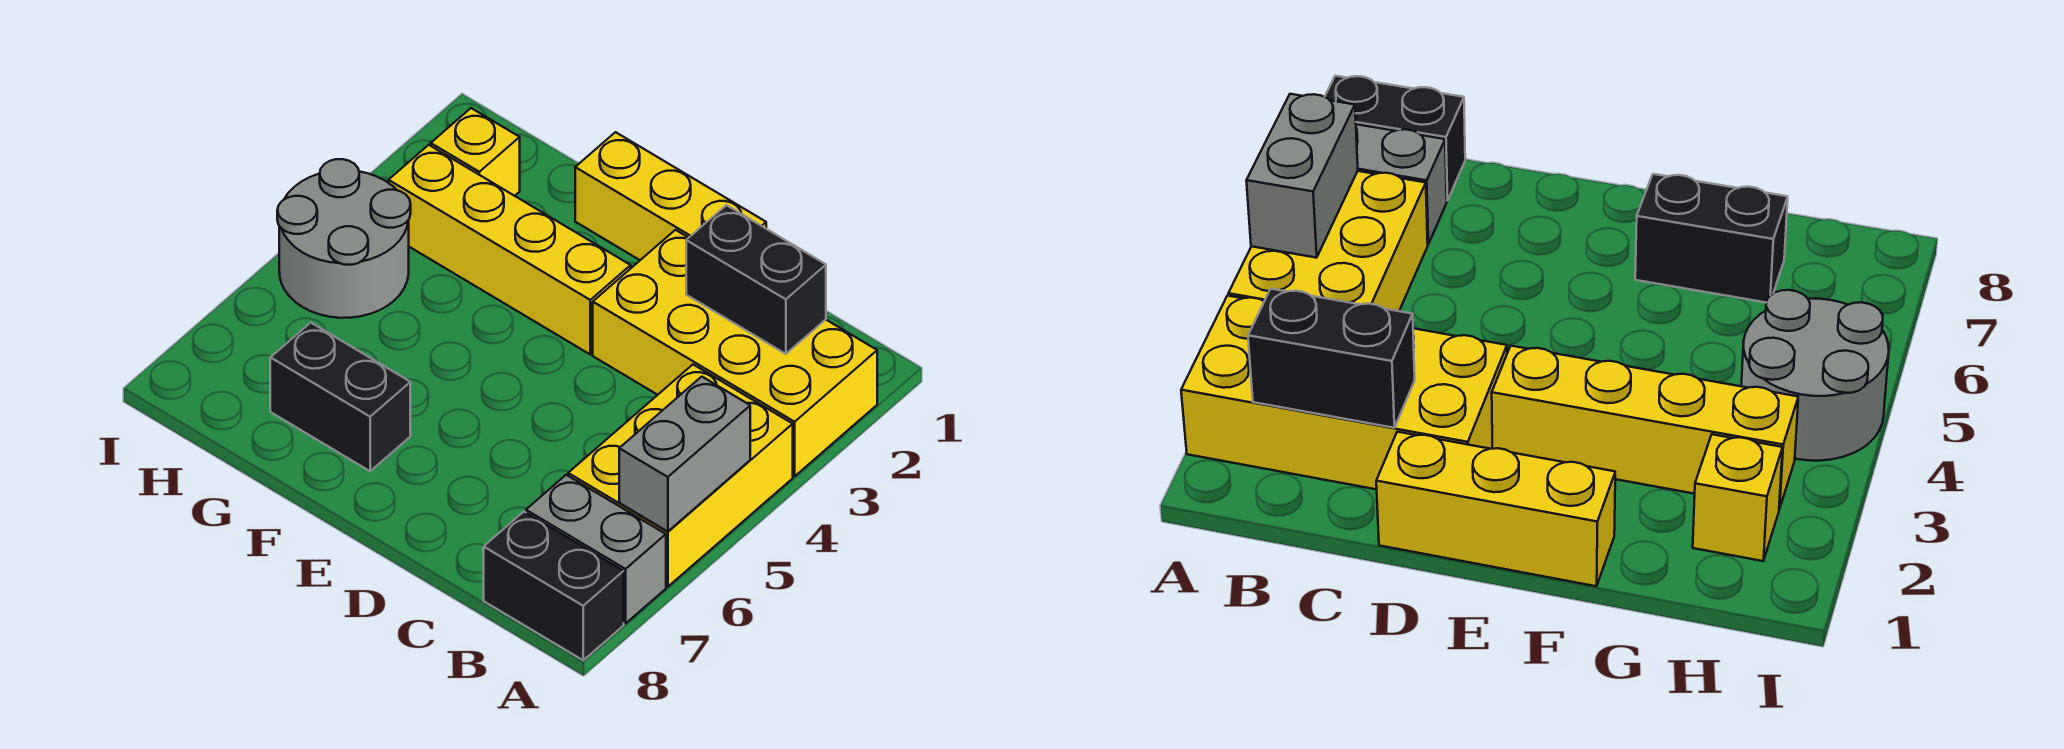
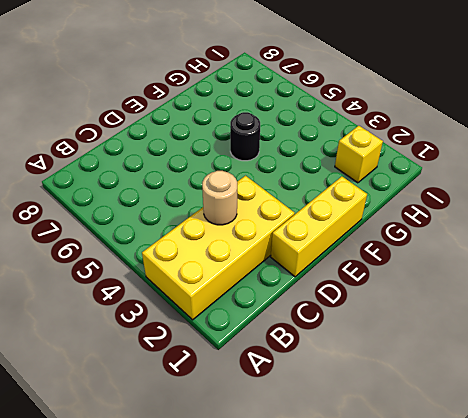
tan 1x1 round brick [202,171,237,225] -> none
black 1x1 round brick [230,112,260,161] -> none
none -> yellow 2x3 brick [568,365,793,587]
none -> grey 1x2 brick [526,475,666,624]

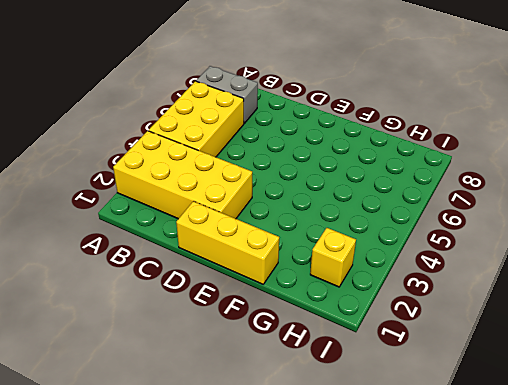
none -> black 1x2 brick [484,512,624,660]
none -> yellow 1x4 brick [389,145,631,354]

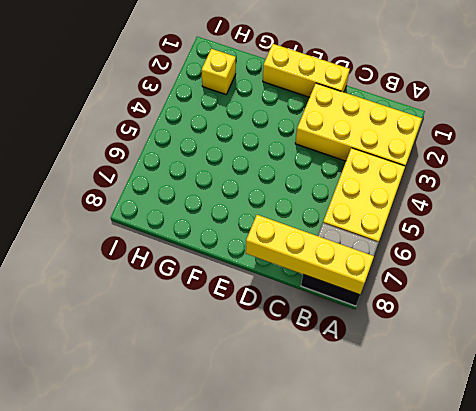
yellow 1x4 brick [246,215,374,295] -> yellow 1x4 brick moved to [389,145,631,354]
none -> black 1x2 brick [270,323,410,471]
none -> grey 2x2 round brick [277,159,411,318]

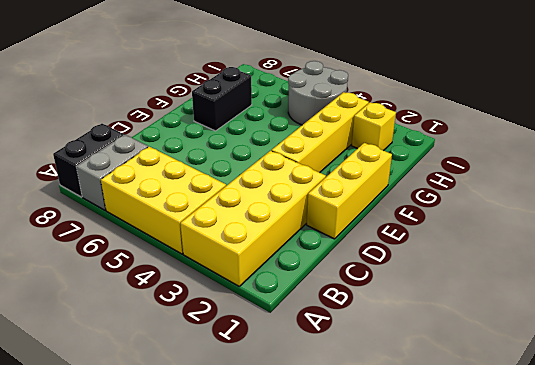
none -> grey 1x2 brick [619,377,750,532]
none -> black 1x2 brick [686,205,826,354]

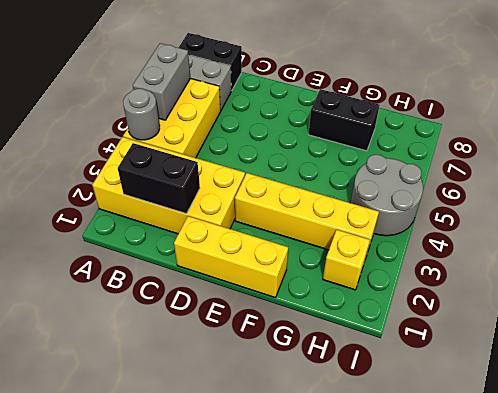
grey 1x1 round brick [123,89,160,140] -> none

